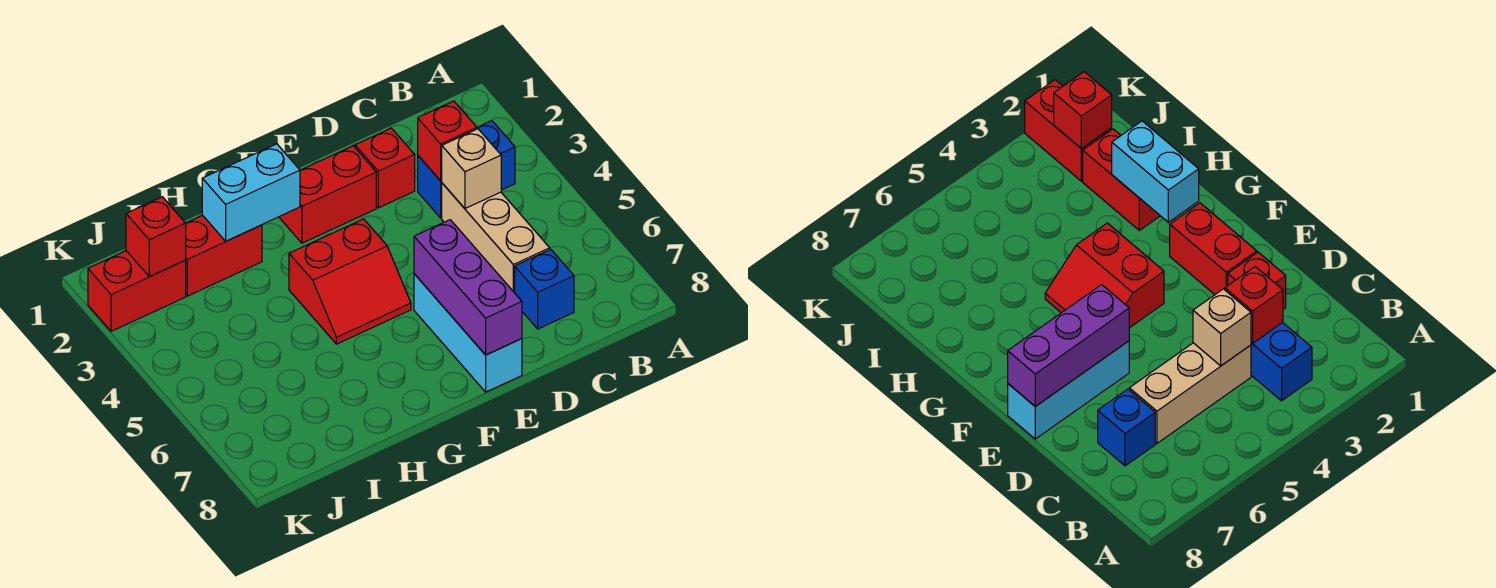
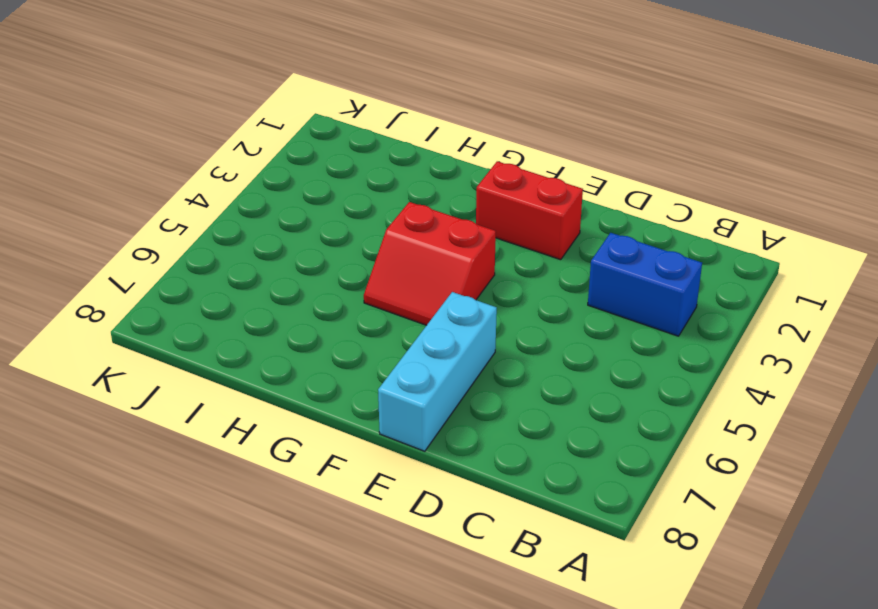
none -> tan 1x3 brick [442,183,550,293]
none -> blue 1x1 brick [515,249,574,329]
none -> red 1x1 brick [355,128,415,208]

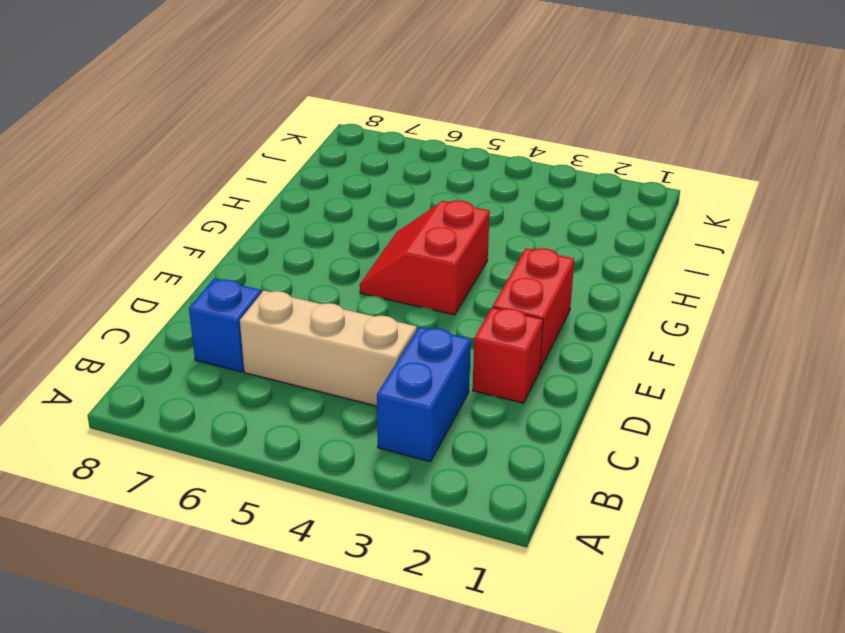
none -> cyan 1x3 brick [414,274,522,392]
none -> red 1x2 brick [186,215,262,296]
none -> red 1x2 brick [88,251,186,331]

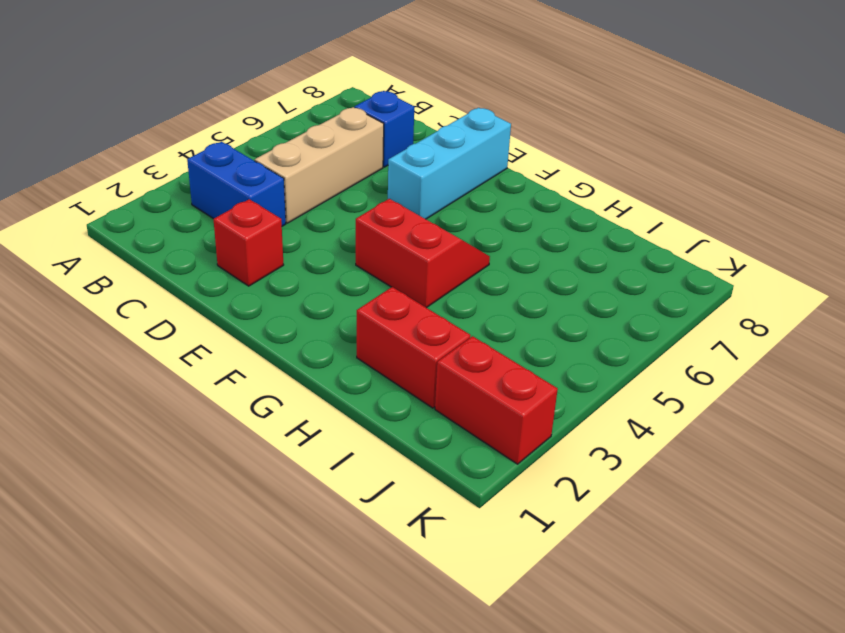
none -> red 1x2 brick [279,146,376,243]
none -> red 1x1 brick [418,101,477,181]
none -> tan 1x1 brick [442,129,501,208]

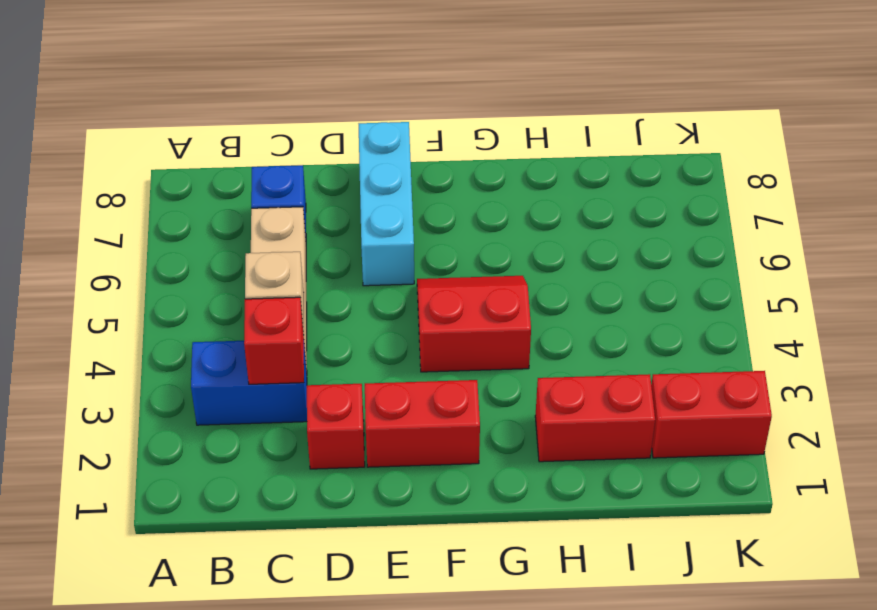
none -> purple 1x3 brick [414,220,522,355]
none -> cyan 1x2 brick [202,144,300,241]
none -> red 1x1 brick [126,197,186,277]

